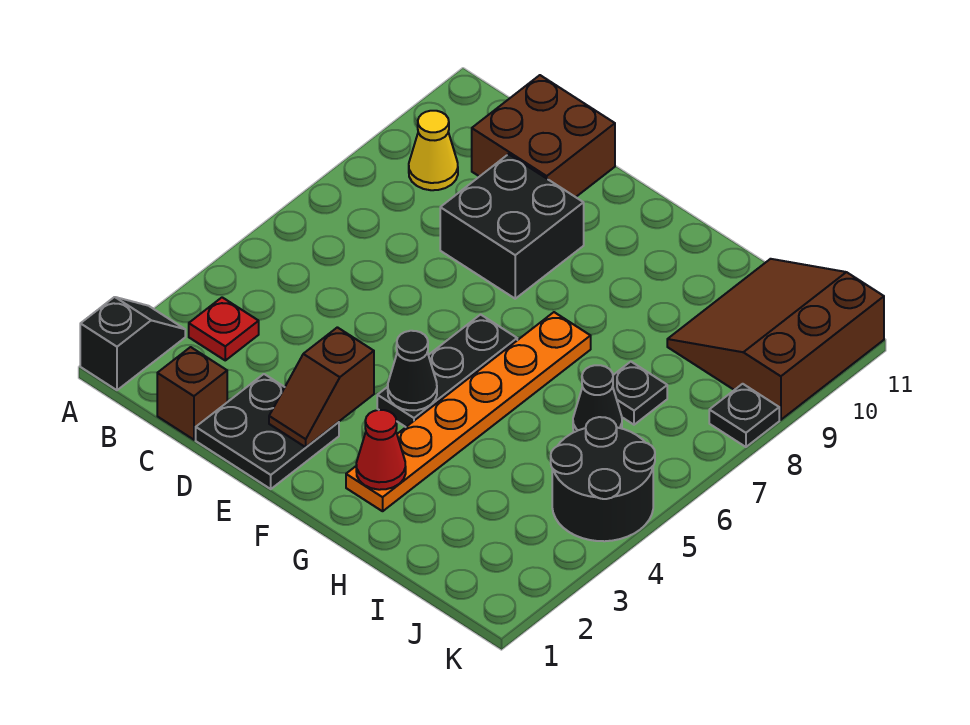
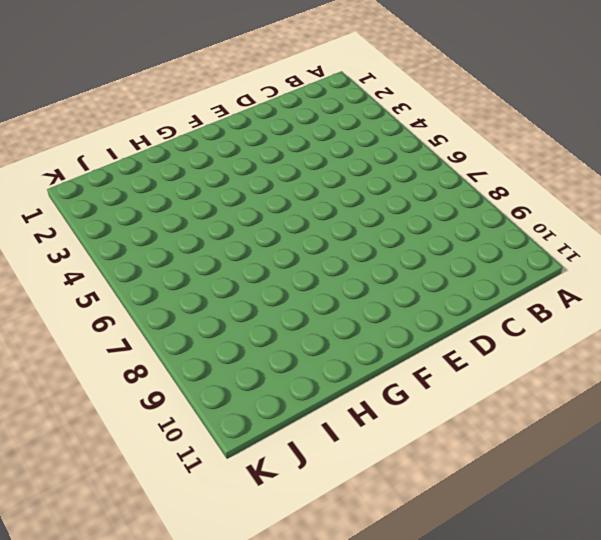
none -> black 1x2 slope [80,297,185,390]
none -> red 1x1 plate [189,297,259,360]
none -> yellow 1x1 cone [409,111,458,190]

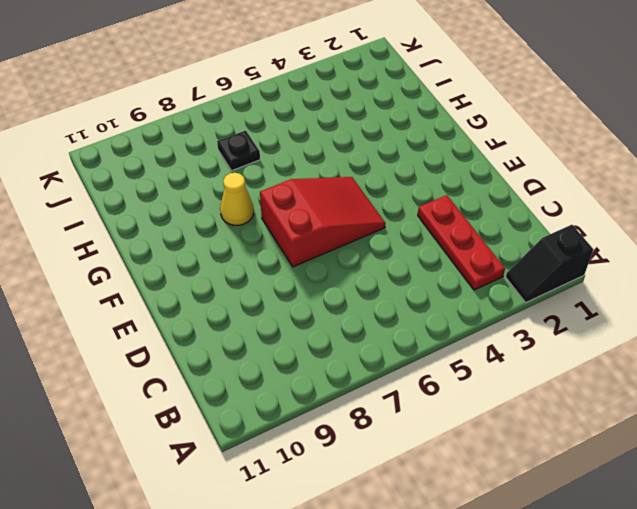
red 1x3 plate [418,195,505,290] -> red 1x1 plate [189,297,259,360]
red 2x3 slope [260,177,385,267] -> black 1x3 plate [377,315,517,427]
yellow 1x1 cone [220,173,254,225] -> yellow 1x1 cone moved to [409,111,458,190]
none -> brown 1x1 brick [157,347,227,440]
none -> brown 2x2 brick [472,75,615,197]
none -> black 2x2 plate [196,374,339,489]

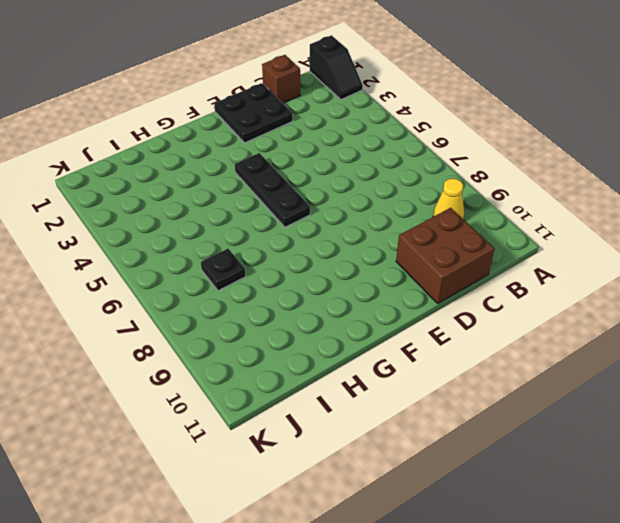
none -> red 1x1 plate [189,297,259,360]
none -> black 2x2 brick [440,154,584,299]
none -> orange 1x6 plate [346,312,591,511]

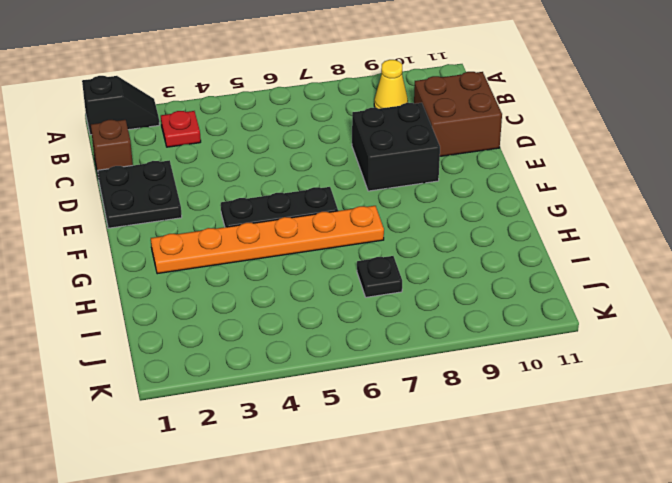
none -> black 1x1 cone [573,365,622,432]
none -> brown 3x3 slope [667,259,884,420]
none -> black 2x2 round brick [551,417,655,541]

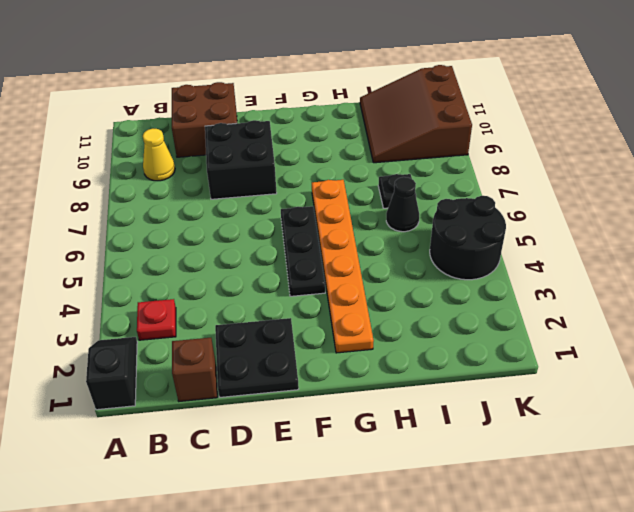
none -> black 1x1 plate [709,384,779,447]
none -> brown 1x2 slope [269,327,374,447]
none -> black 1x1 cone [388,331,437,410]

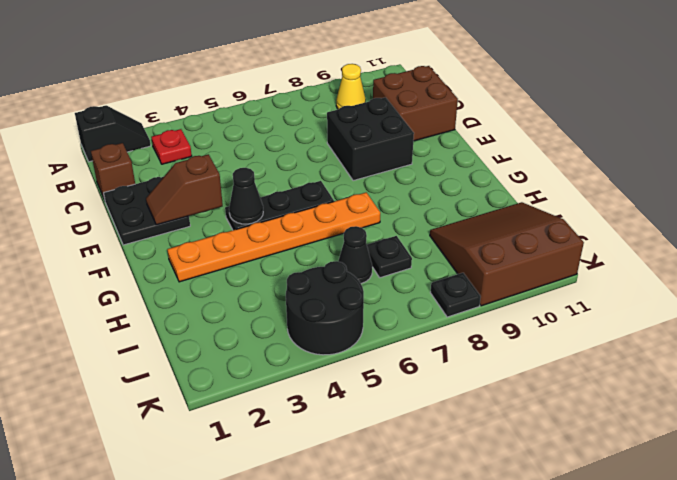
none -> red 1x1 cone [356,410,406,490]

